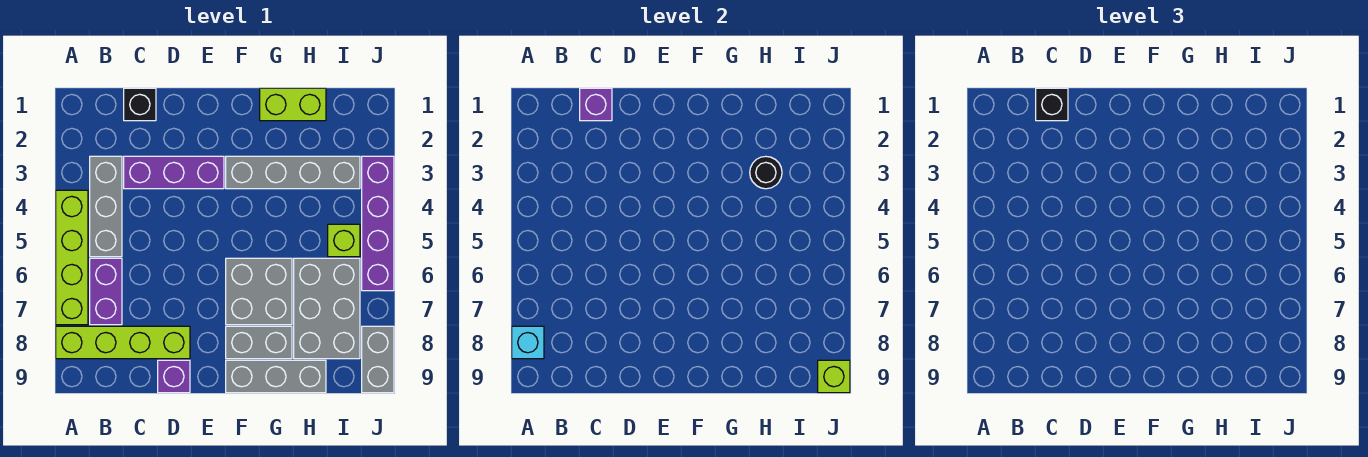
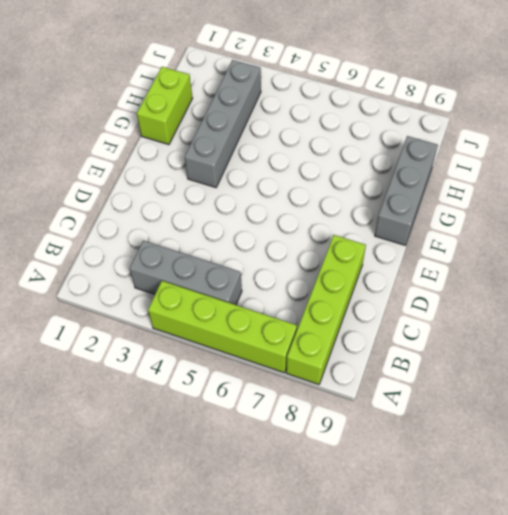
none -> purple 1x2 brick [90,258,122,325]
none -> black 1x1 brick [124,88,156,121]
none -> purple 1x3 brick [124,156,224,189]

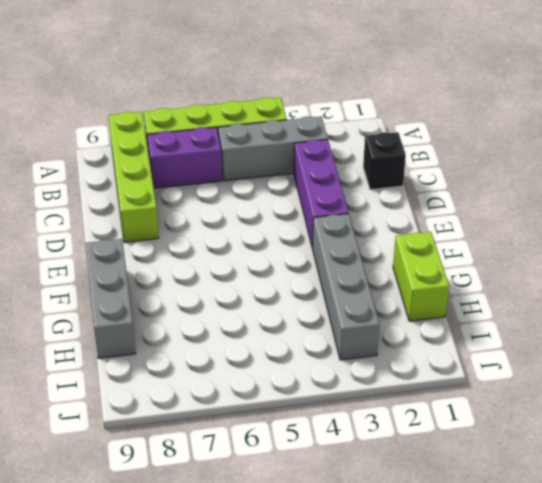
none -> purple 1x1 brick [158,360,190,393]
none -> grey 2x2 brick [226,258,292,325]
none -> grey 1x2 brick [226,326,292,359]

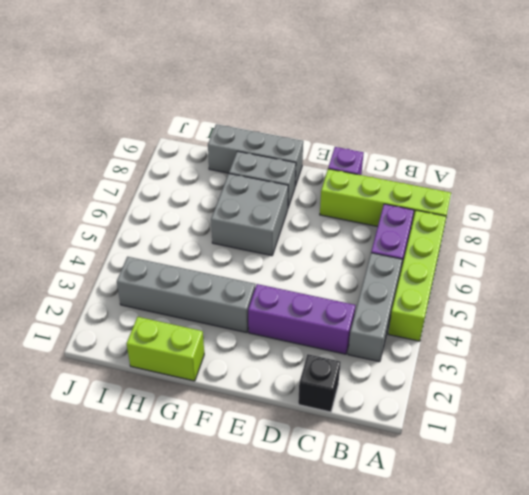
none -> grey 2x3 brick [294,258,360,359]
none -> lime 1x1 brick [328,224,360,257]
none -> purple 1x4 brick [362,156,394,291]

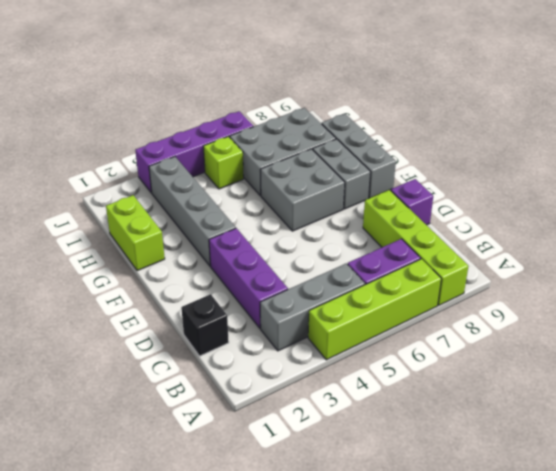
none -> grey 1x2 brick [362,326,394,393]
none -> cyan 1x1 brick [512,326,544,359]
none -> purple 1x1 brick [580,88,612,121]

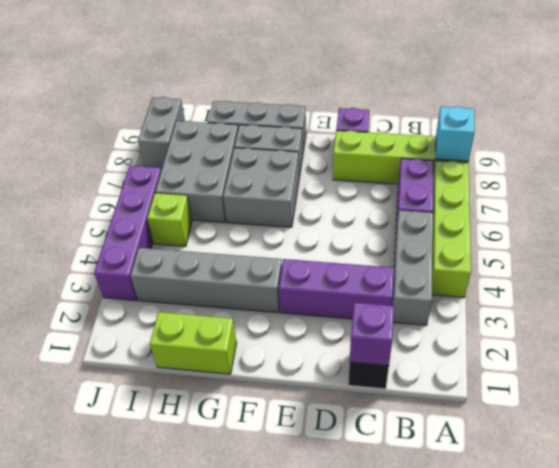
none -> black 1x1 round brick [750,156,782,189]
none -> lime 1x1 brick [818,360,850,393]
none -> black 1x1 brick [1036,88,1068,121]

